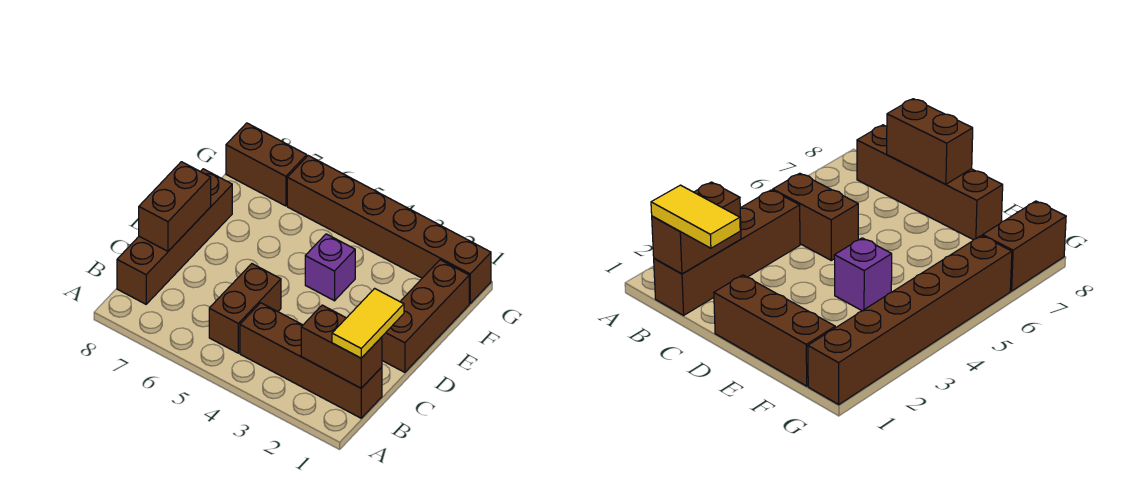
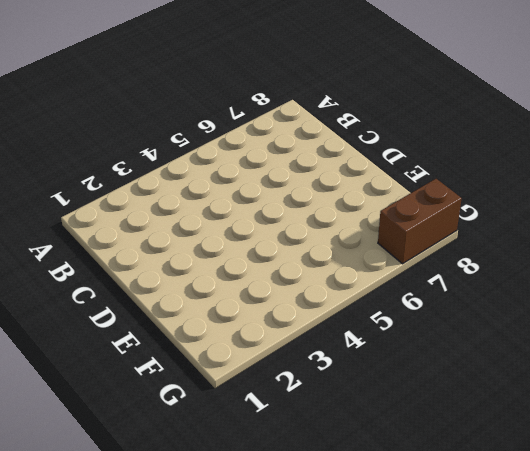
none -> brown 1x4 brick [240,303,382,418]
none -> brown 1x2 brick [209,264,281,353]

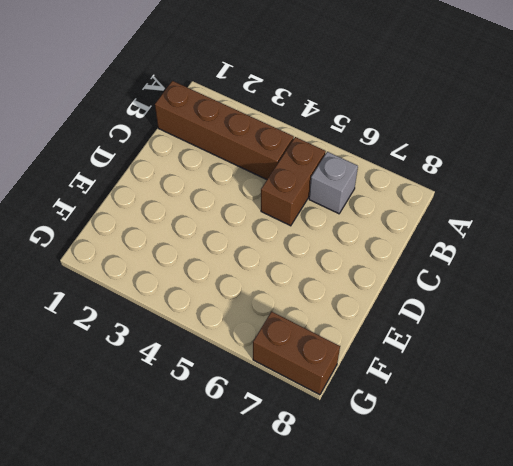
grey 1x1 brick [309,151,358,214] -> none
none -> brown 1x4 brick [117,169,232,304]
none -> brown 1x3 brick [382,260,469,372]

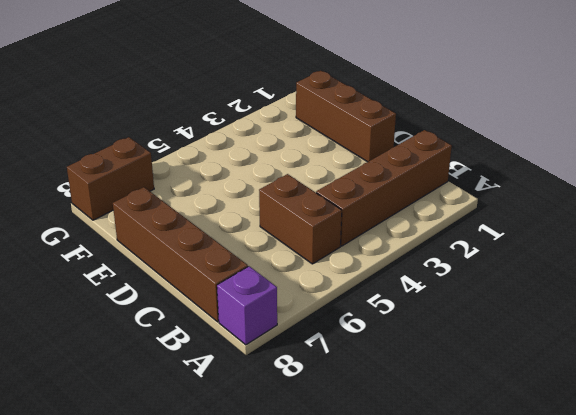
purple 1x1 brick [217,266,277,345] -> purple 1x1 brick moved to [305,234,355,301]
none -> brown 1x6 brick [287,156,491,303]
none -> brown 1x2 brick [301,305,382,388]

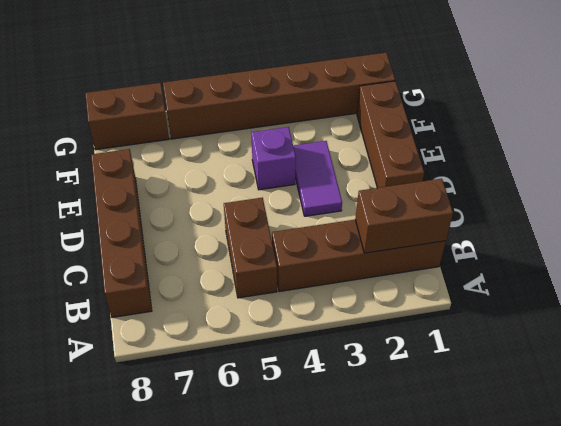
purple 1x2 tile [293,141,342,216] -> none
none -> brown 1x2 brick [139,162,211,251]
none -> yellow 1x2 tile [332,288,404,358]

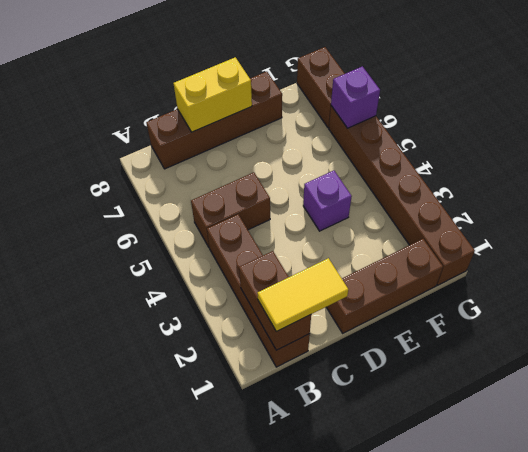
yellow 1x2 brick [174,57,252,132] -> brown 1x2 brick [139,162,211,251]
purple 1x1 brick [331,66,380,128] -> none

